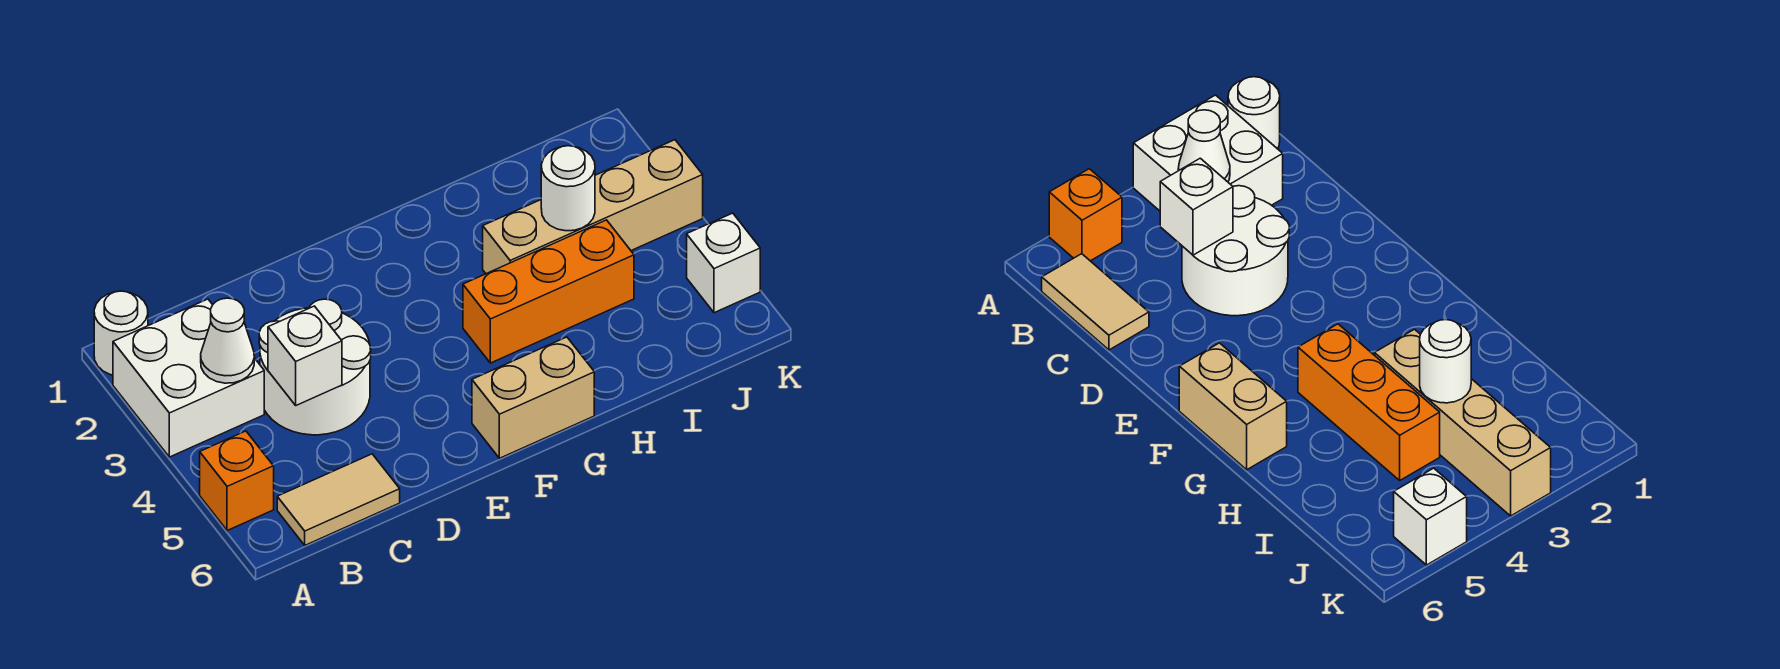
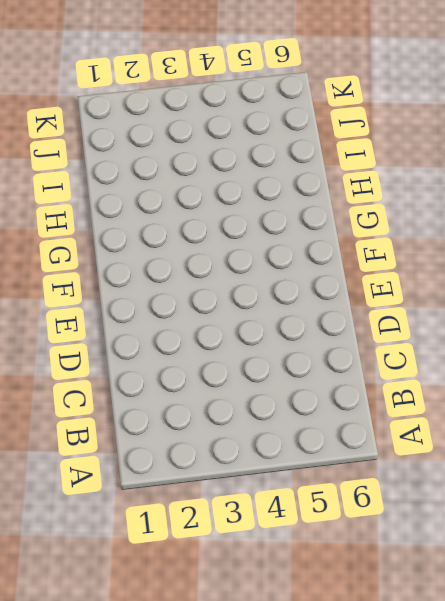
none -> white 1x1 round brick [94,291,148,375]
none -> white 2x2 brick [113,299,264,457]
none -> orange 1x1 brick [200,431,274,531]

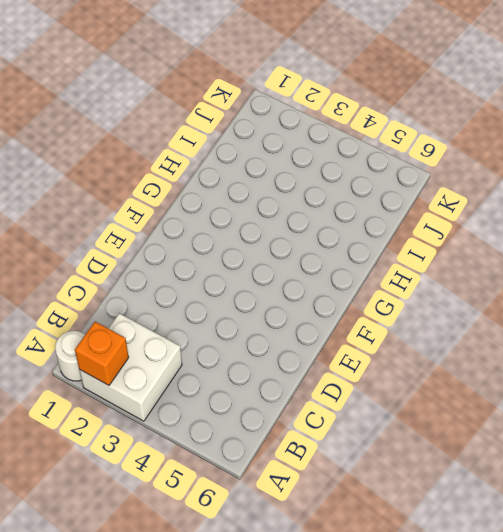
orange 1x1 brick [75,322,129,385] -> orange 1x1 brick moved to [200,431,274,531]
none -> tan 1x2 tile [277,454,400,545]
none -> white 2x2 round brick [259,299,371,435]
none -> tan 1x2 brick [472,337,594,458]

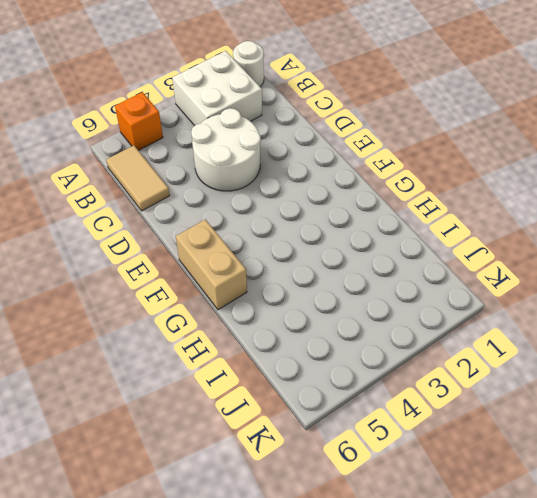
none -> orange 1x3 brick [463,220,634,363]
none -> tan 1x4 brick [483,140,703,274]
none -> white 1x1 brick [687,213,760,313]

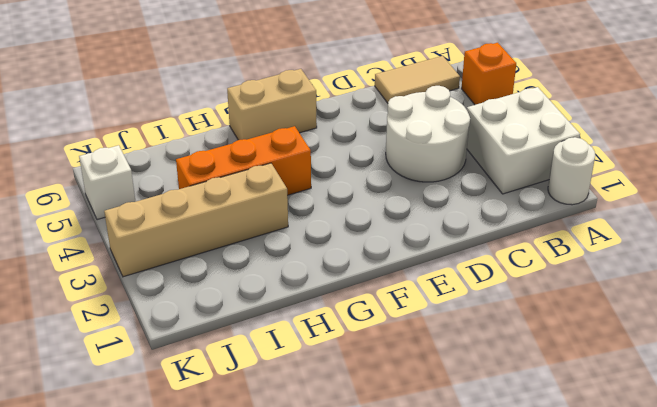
none -> white 1x1 cone [201,298,254,383]
none -> white 1x1 brick [268,306,342,405]
none -> white 1x1 round brick [541,146,595,231]

